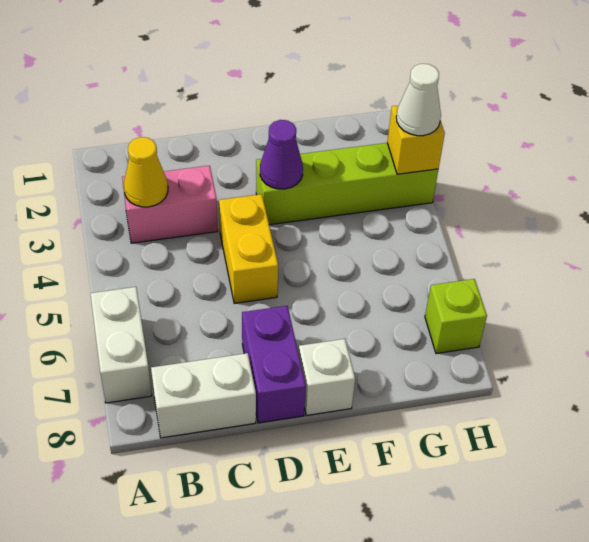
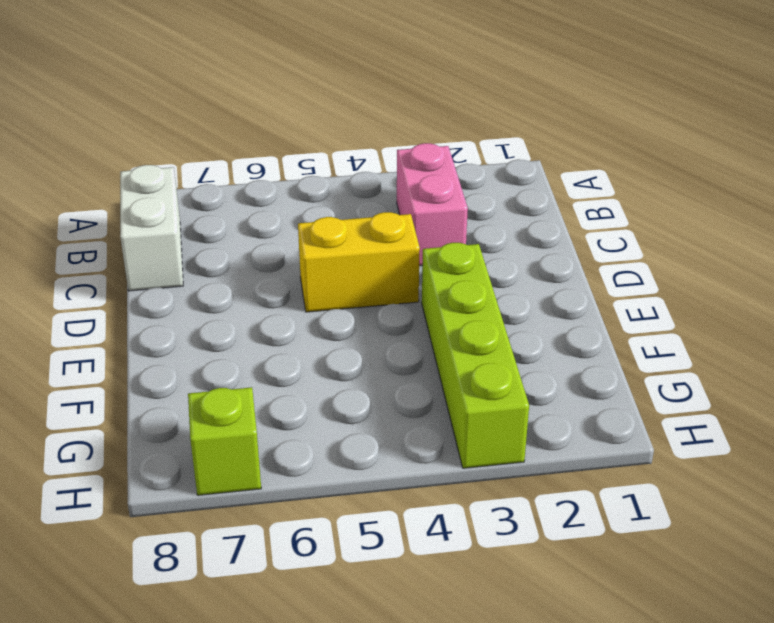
none -> white 1x2 brick [90,287,152,403]
none -> purple 1x2 brick [242,306,306,423]
none -> white 1x1 brick [299,339,355,415]

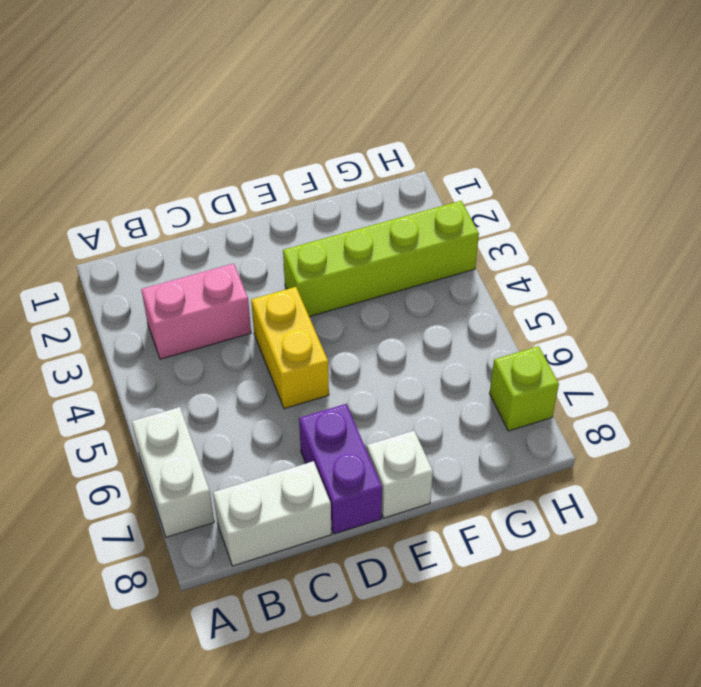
none -> yellow 1x1 cone [124,137,168,207]
none -> purple 1x1 cone [260,120,303,189]
none -> yellow 1x1 brick [387,106,445,174]

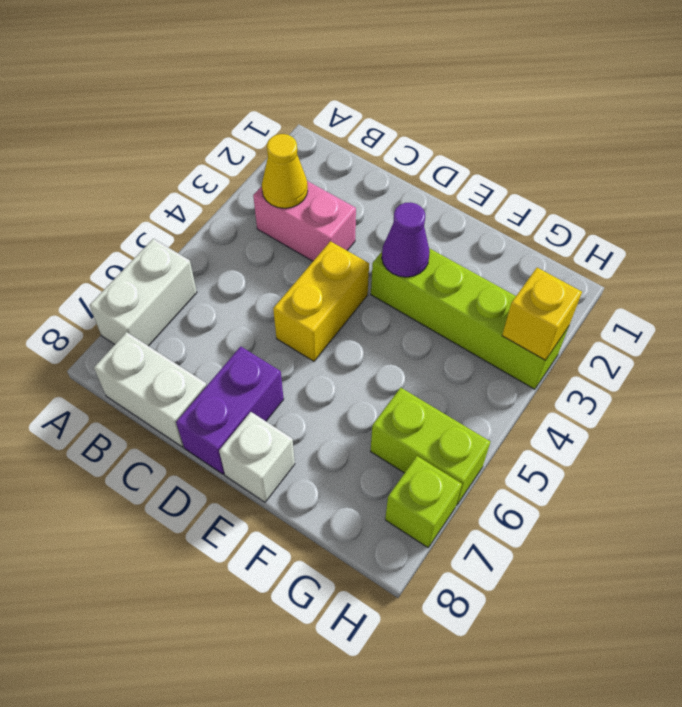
lime 1x2 brick [370,388,490,506] -> none
none -> white 1x1 cone [396,64,441,136]

